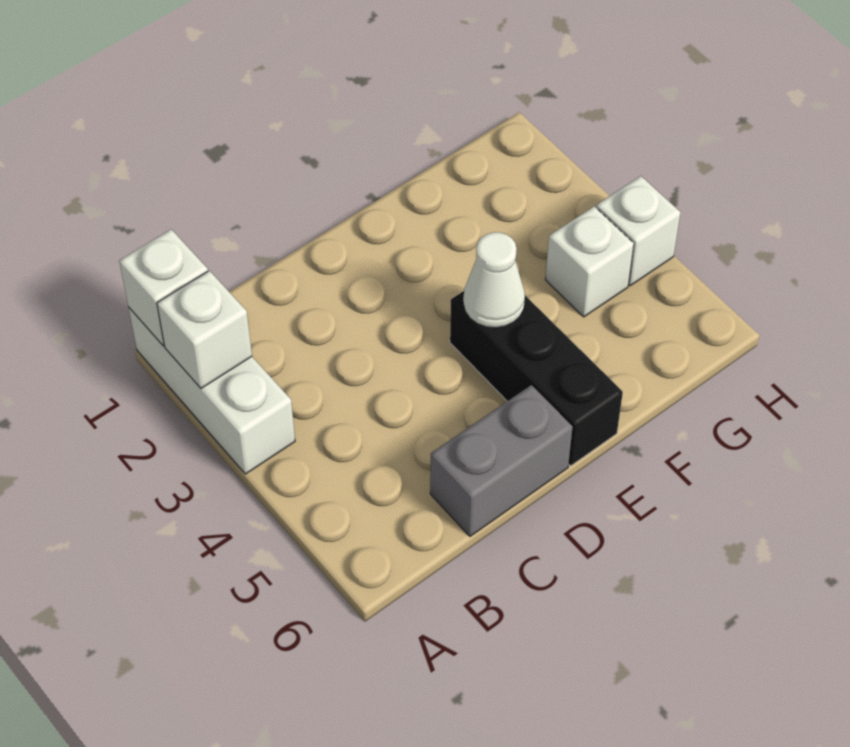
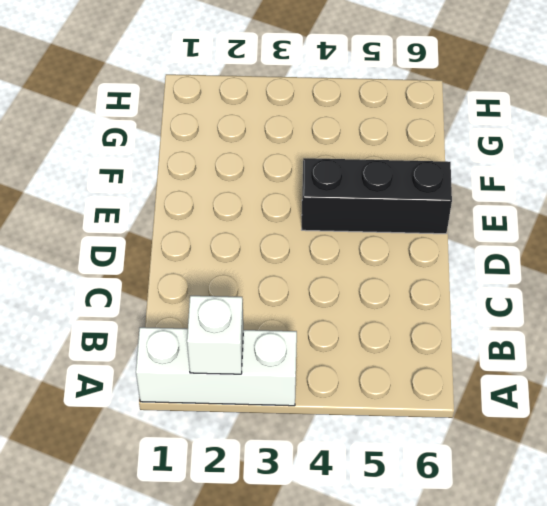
none -> grey 1x2 brick [430,385,572,536]
none -> white 1x1 brick [545,206,634,317]

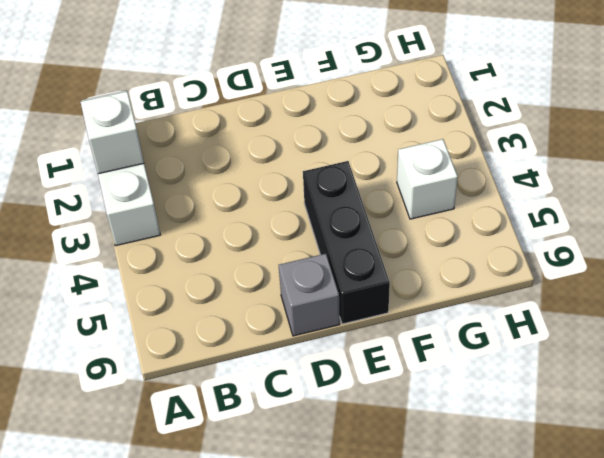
grey 1x1 brick [279,254,340,336] -> grey 1x2 brick [430,385,572,536]
none -> white 1x1 brick [596,176,680,286]
none -> white 1x1 brick [119,229,208,346]

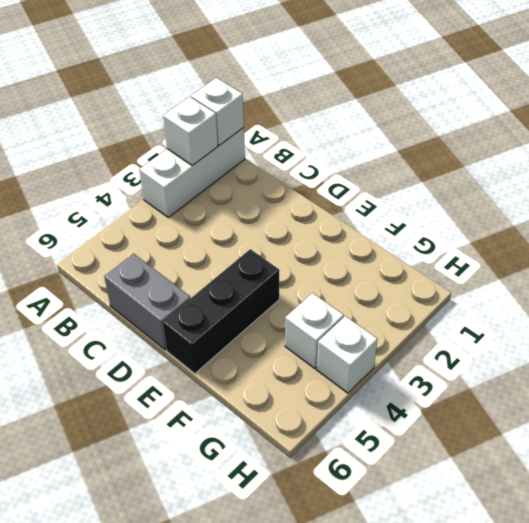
none -> white 1x1 cone [463,232,525,328]

